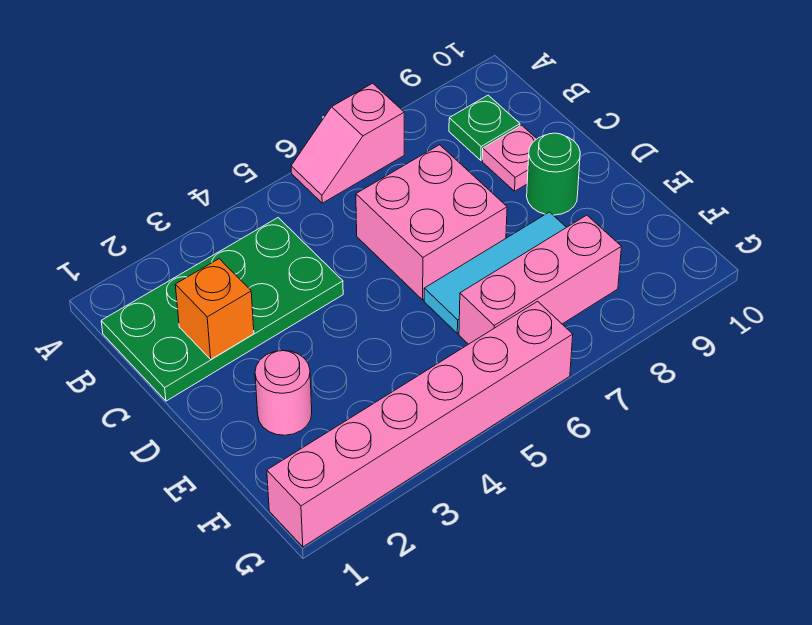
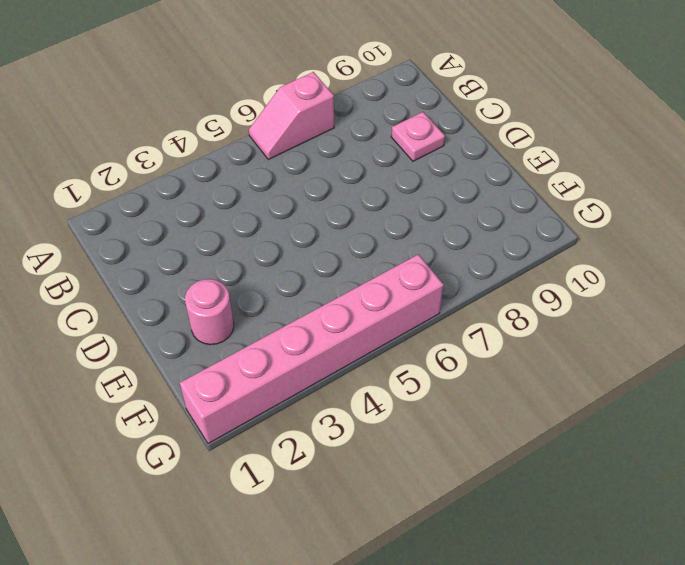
none -> green 2x4 plate [101,218,343,401]
none -> green 1x1 plate [449,95,520,160]

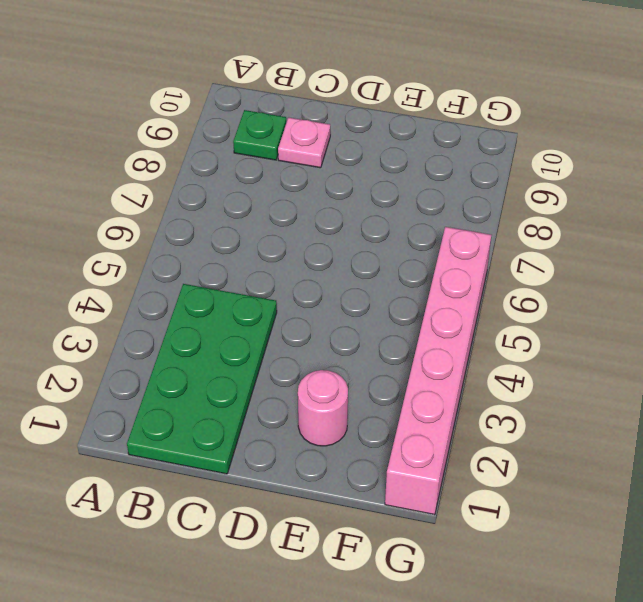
none -> pink 1x2 slope [291,83,404,203]
none -> pink 2x2 brick [356,145,507,300]

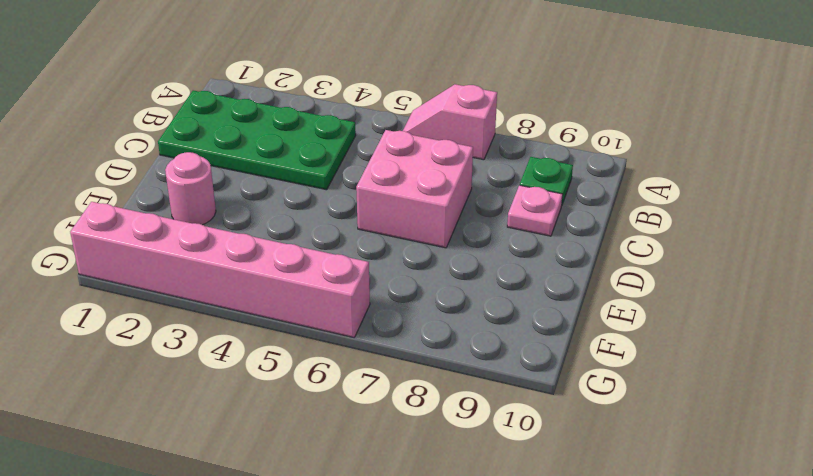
none -> green 1x1 round brick [527,133,580,215]
none -> cyan 1x3 tile [424,212,566,333]

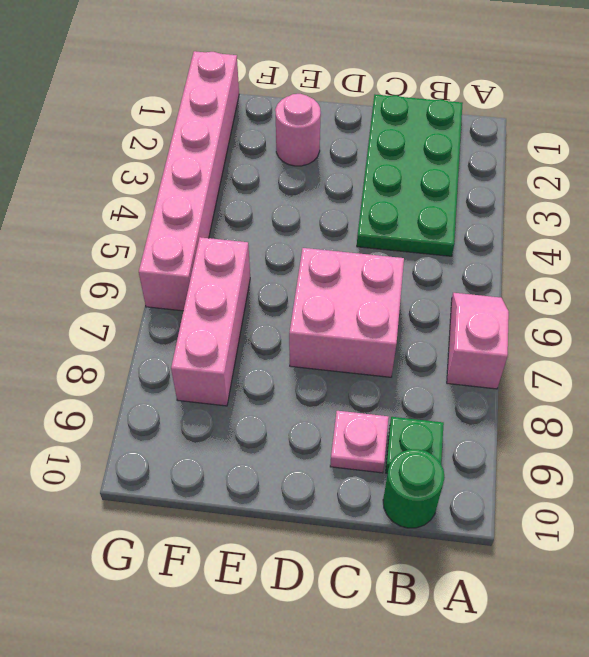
green 1x1 round brick [383,449,445,528] -> green 1x1 round brick moved to [527,133,580,215]
none -> cyan 1x3 tile [424,212,566,333]
none -> orange 1x1 brick [175,259,254,359]

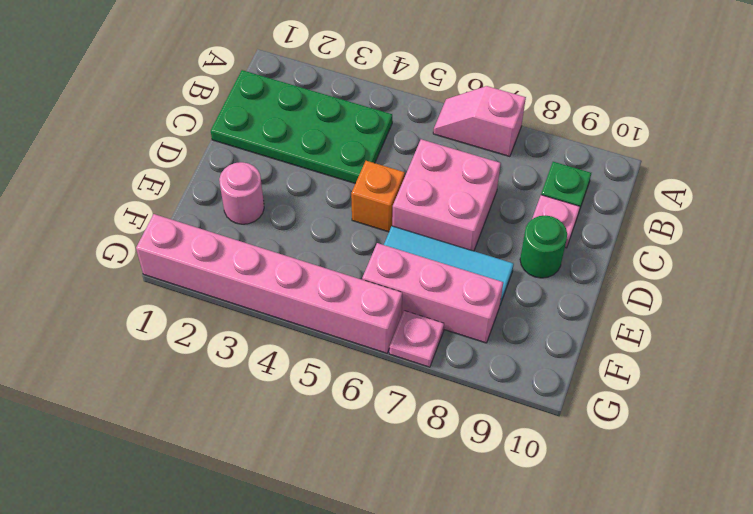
orange 1x1 brick [351,161,405,232] -> orange 1x1 brick moved to [175,259,254,359]
pink 1x1 plate [389,311,444,367] -> none

